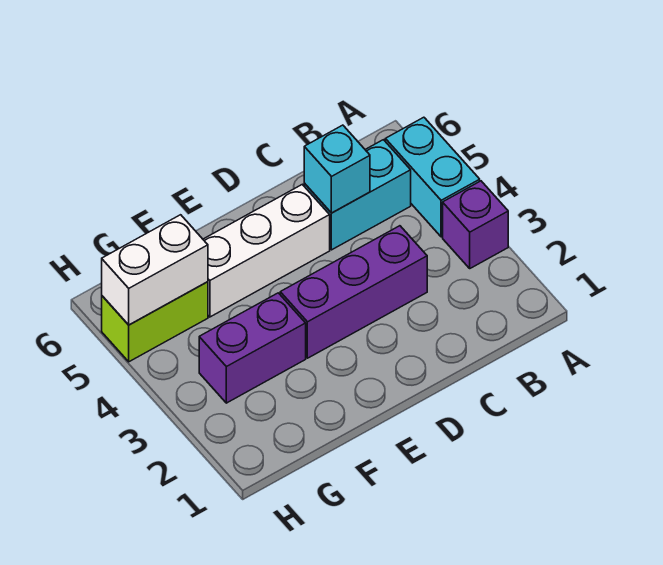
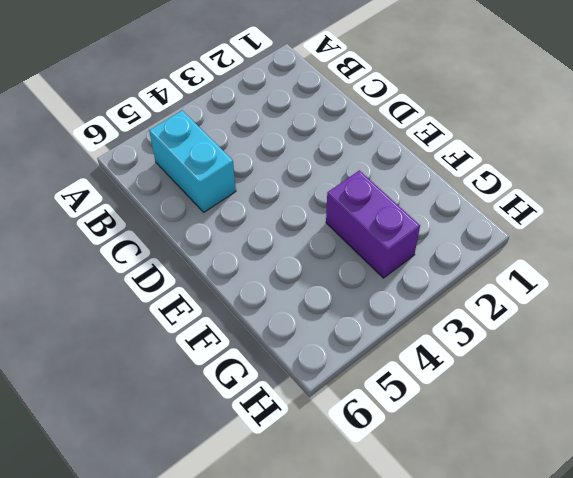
none -> purple 1x1 brick [443,181,508,268]
none -> cyan 1x2 brick [385,117,480,237]

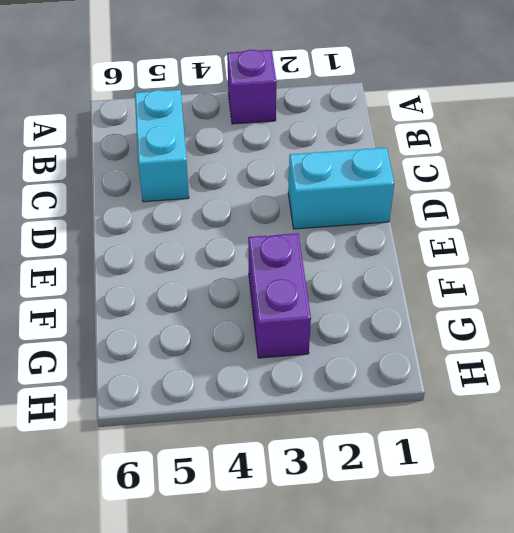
cyan 1x2 brick [288,148,394,229] -> cyan 1x2 brick moved to [385,117,480,237]
none -> purple 1x3 brick [280,226,427,358]
none -> white 1x3 brick [203,184,330,317]

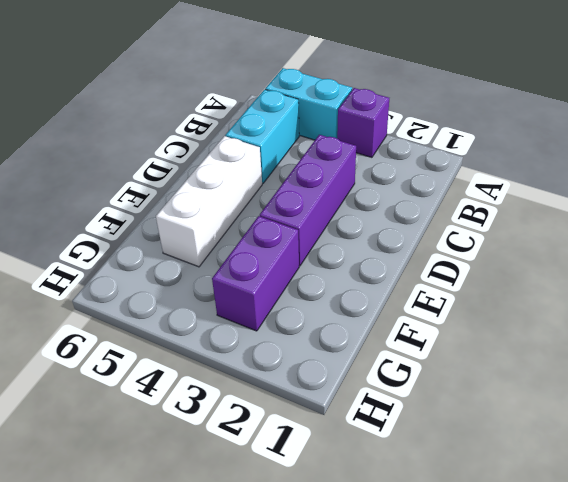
none -> lime 1x2 brick [102,282,208,362]
none -> cyan 1x1 brick [304,125,370,213]

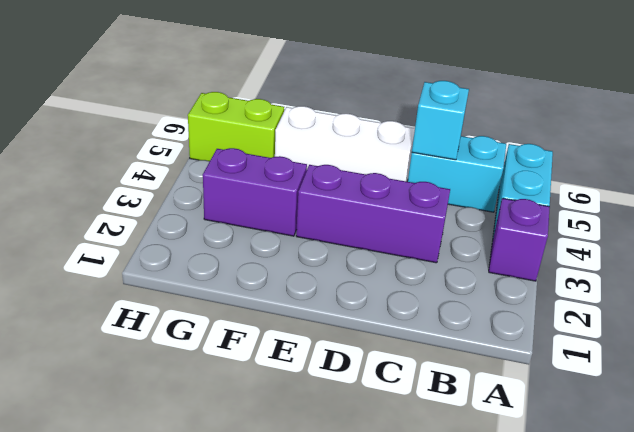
none -> white 1x2 brick [102,215,208,325]

